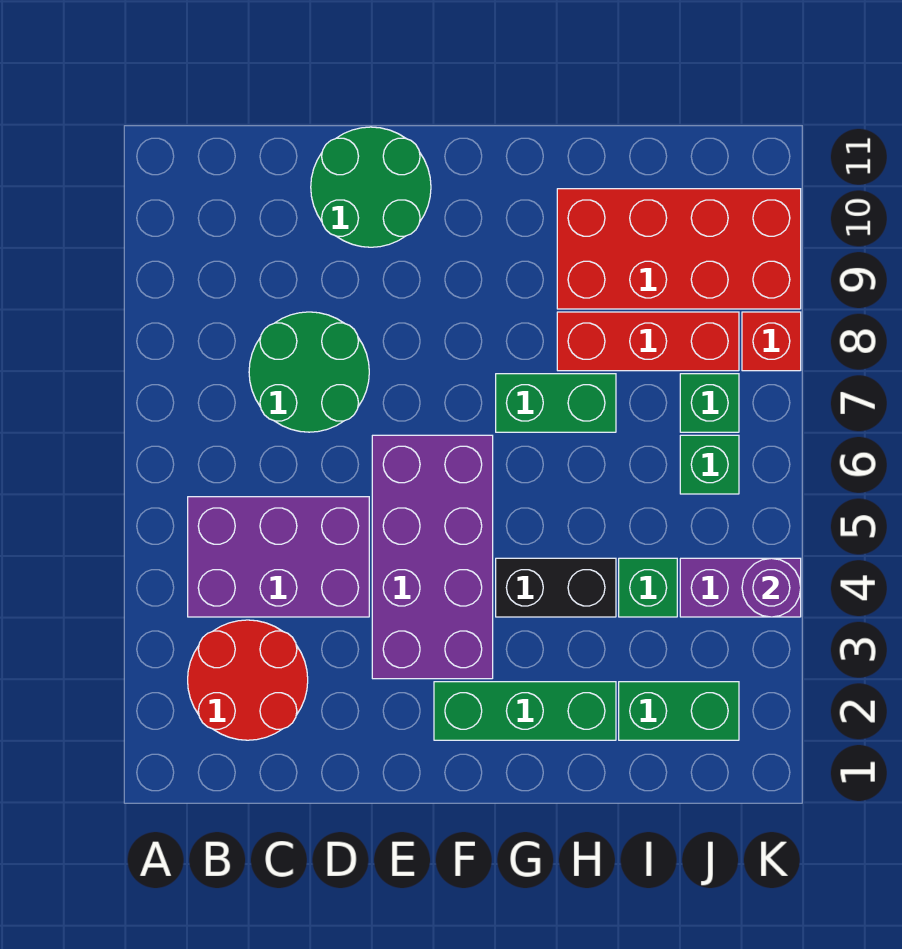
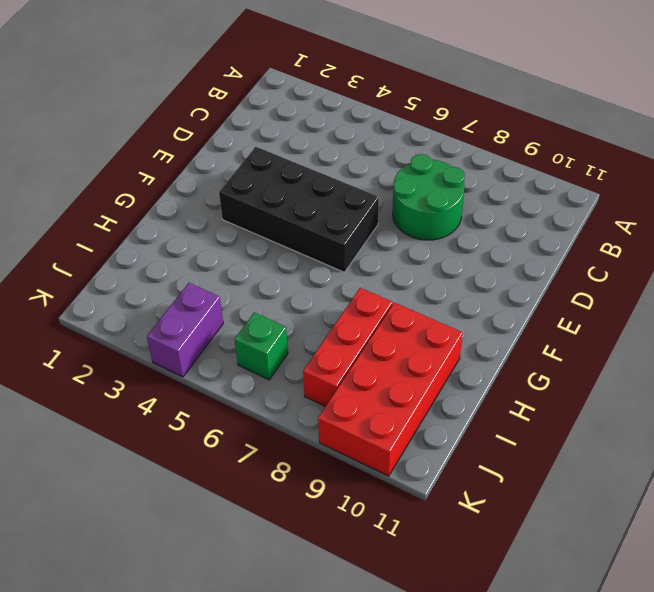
black 2x4 brick [219,147,379,272] -> purple 2x4 brick [372,435,493,679]
none -> red 2x2 round brick [188,620,308,740]
none -> purple 2x3 brick [188,497,369,617]
none -> green 2x2 round brick [311,127,431,247]

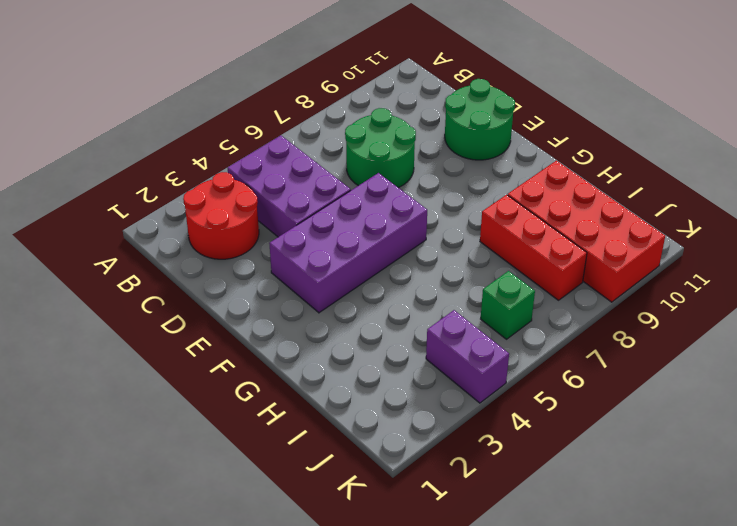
none -> green 1x3 brick [434,682,616,740]
none -> black 1x2 brick [496,558,616,617]
none -> green 1x2 brick [496,374,616,432]

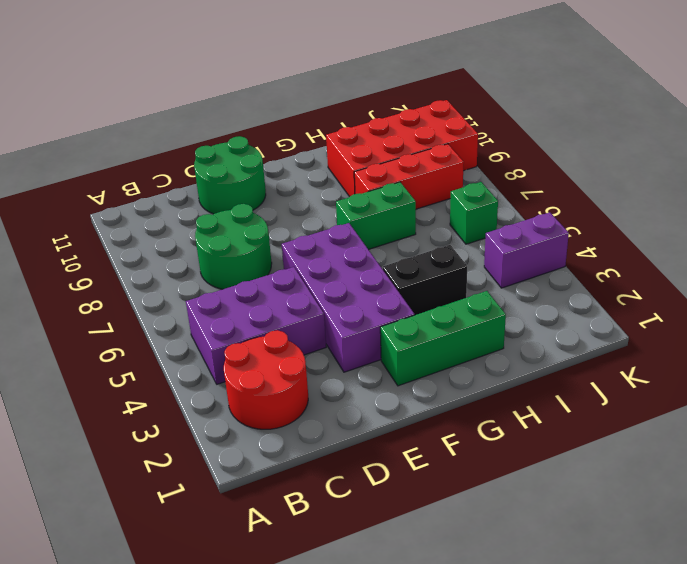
none -> green 1x2 brick [619,682,739,740]
none -> green 1x1 brick [619,558,677,617]
none -> green 1x1 brick [680,374,739,432]

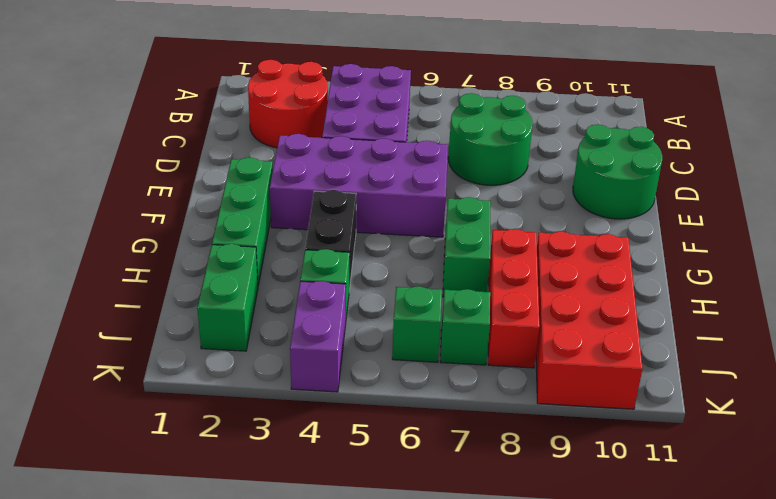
none -> red 1x1 brick [742,312,801,371]
none -> purple 1x1 round brick [742,558,801,617]

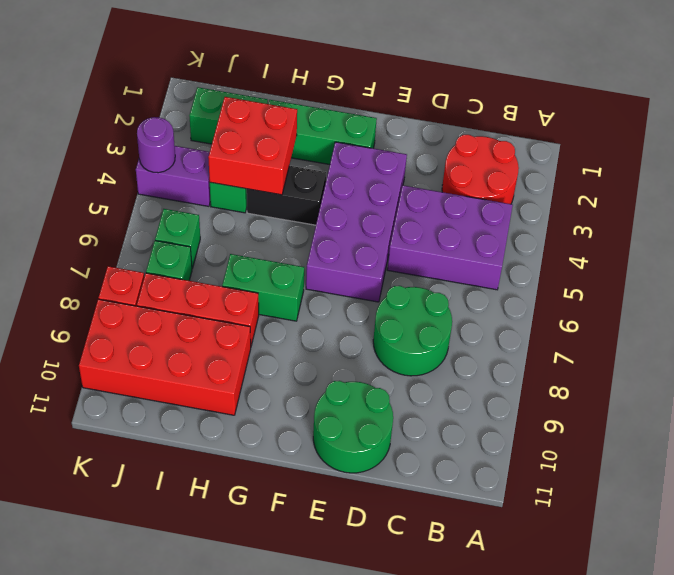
red 2x2 brick [208,97,297,195] -> none

